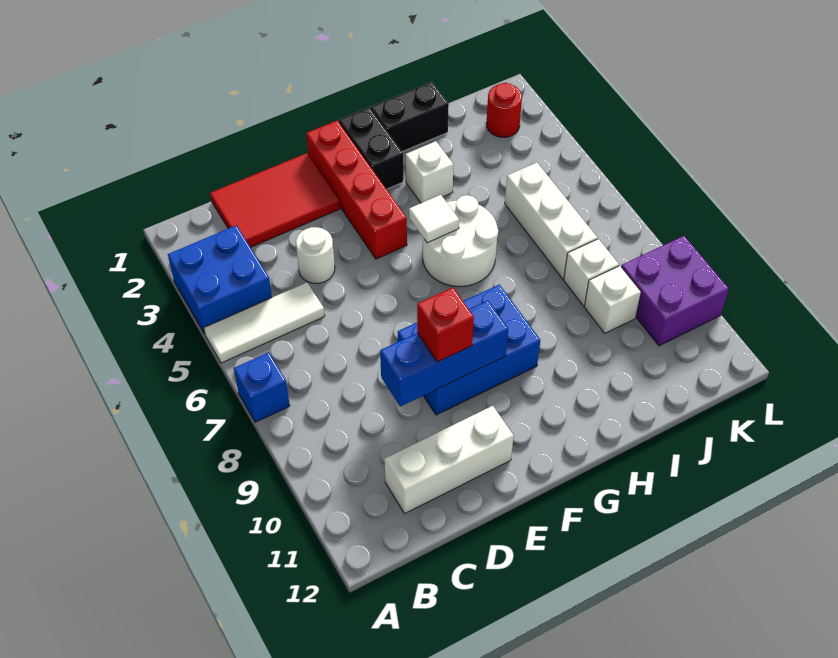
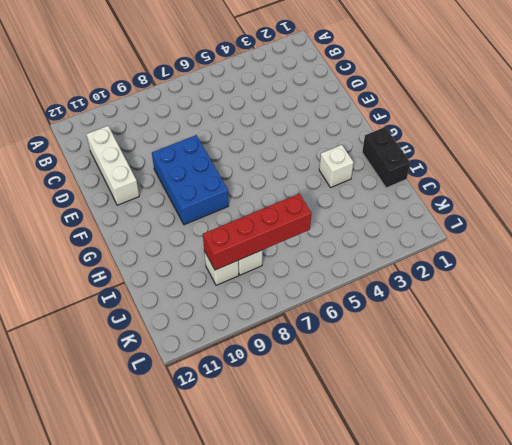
red 1x4 brick [203,194,311,270] -> red 1x4 brick moved to [306,121,407,259]
none -> blue 2x2 brick [168,225,272,334]
none -> white 1x3 tile [204,282,325,363]
none -> blue 1x1 brick [234,352,290,422]

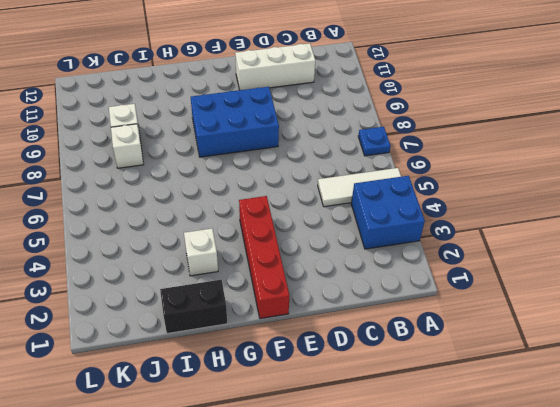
blue 1x1 plate [358,127,391,156] -> blue 1x1 brick [234,352,290,422]
none -> red 2x3 tile [210,153,340,247]
none -> white 1x1 round brick [296,227,335,283]
none -> black 1x2 brick [339,108,403,189]

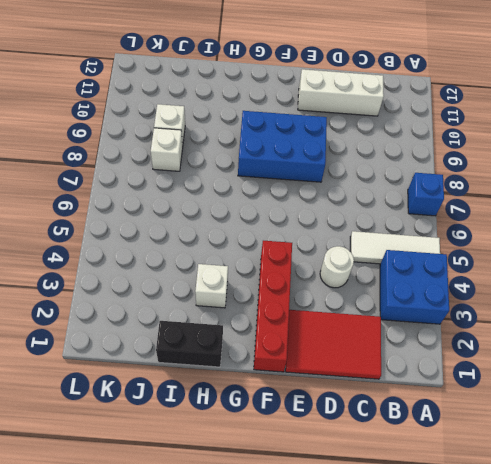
none -> black 1x2 brick [339,108,403,189]
none -> white 2x2 round brick [423,195,498,286]
none -> white 1x3 brick [505,163,597,279]

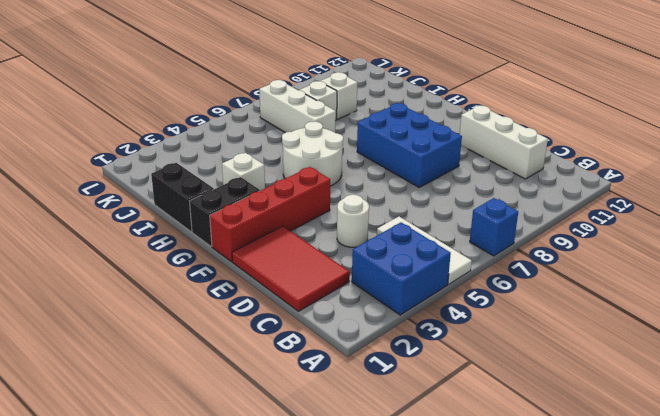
white 1x3 brick [259,80,336,133] -> white 1x3 brick turned to [505,163,597,279]
none -> red 1x1 round brick [486,83,522,137]
none -> purple 2x2 brick [621,236,729,346]
none -> blue 1x3 brick [380,301,508,406]

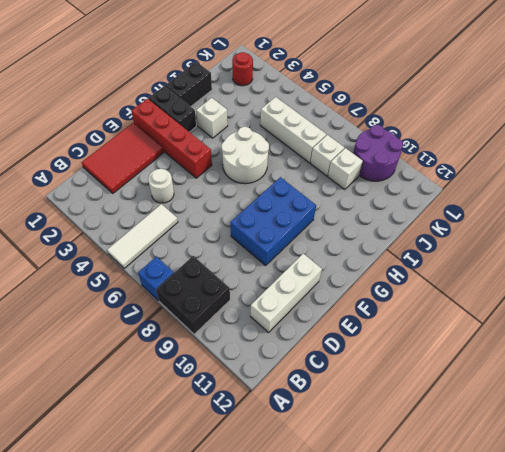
black 2x2 brick [156,256,230,334] -> none
purple 2x2 round brick [353,125,403,181] -> purple 2x2 brick [621,236,729,346]
none -> blue 2x2 brick [168,225,272,334]
none -> blue 1x3 brick [380,301,508,406]
none -> white 1x1 tile [409,195,459,243]

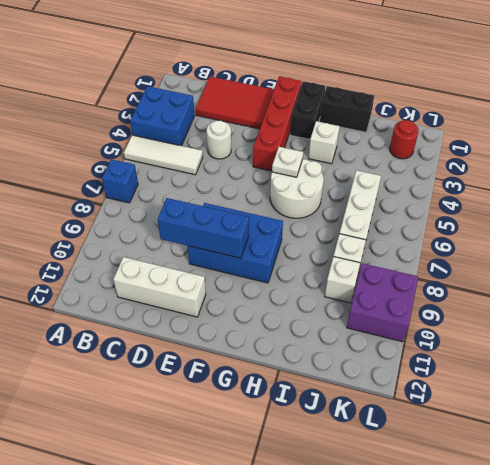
white 1x1 plate [272,147,303,177] -> white 1x1 tile [409,195,459,243]
none -> red 1x1 brick [417,288,474,362]

